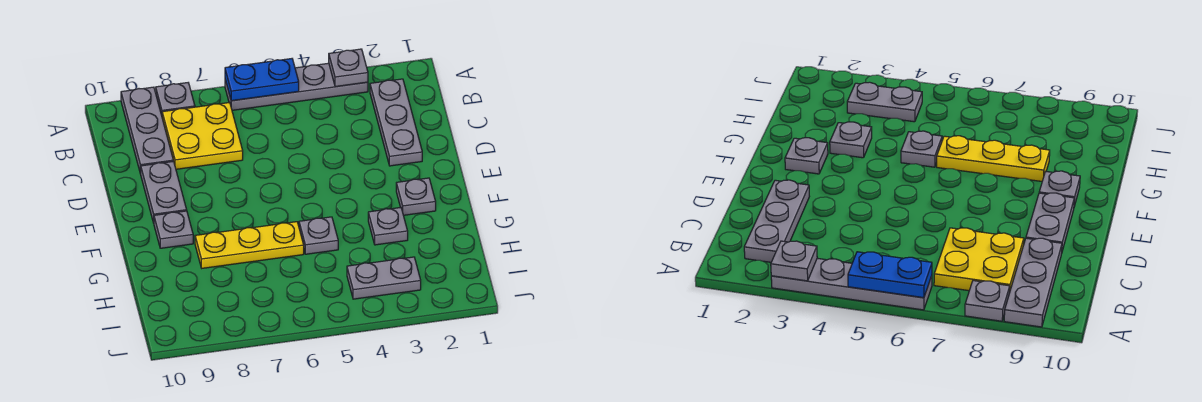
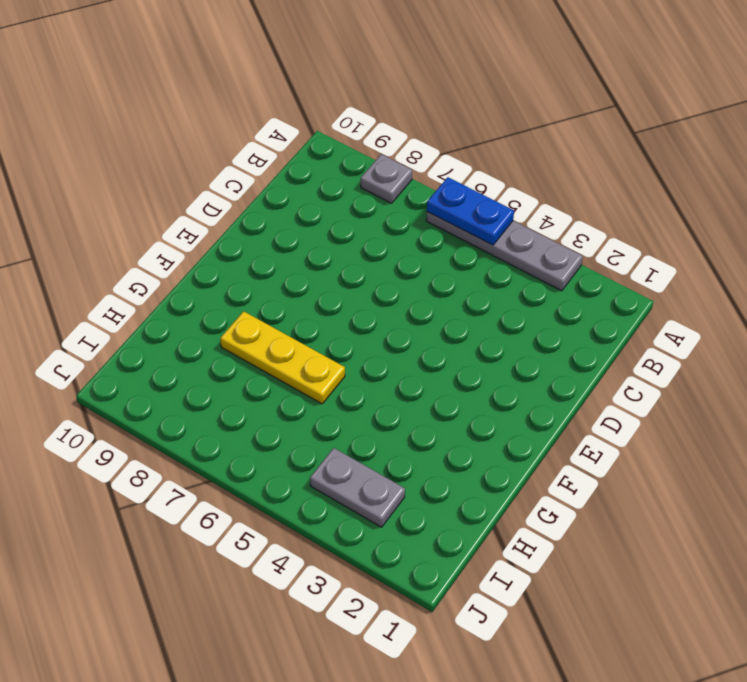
none -> grey 1x3 plate [121,87,173,174]
none -> grey 1x3 plate [370,79,422,166]
none -> yellow 2x2 plate [162,102,243,169]

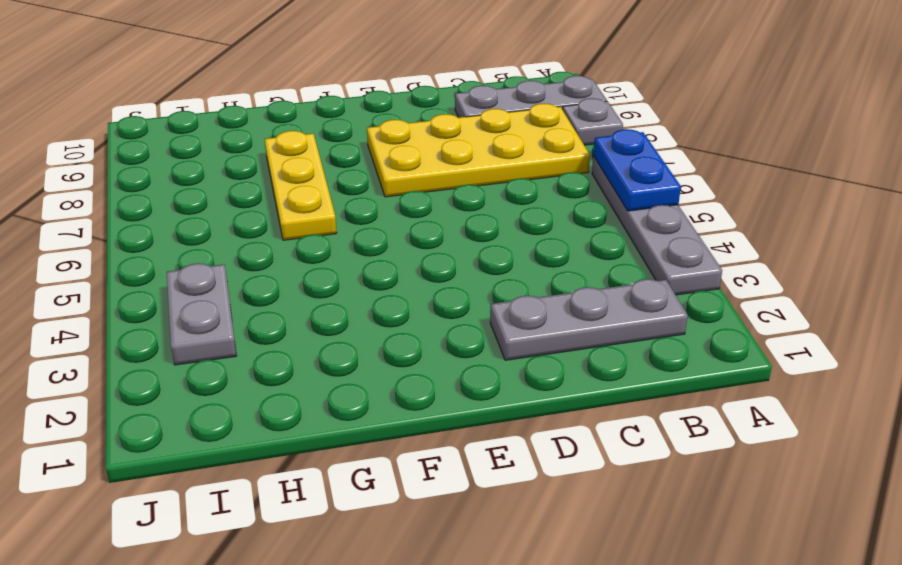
yellow 2x4 plate [367,104,590,197] -> yellow 2x2 plate [162,102,243,169]
none -> grey 1x2 plate [141,161,187,223]
none -> grey 1x1 plate [396,178,436,215]
none -> grey 1x1 plate [154,211,193,248]

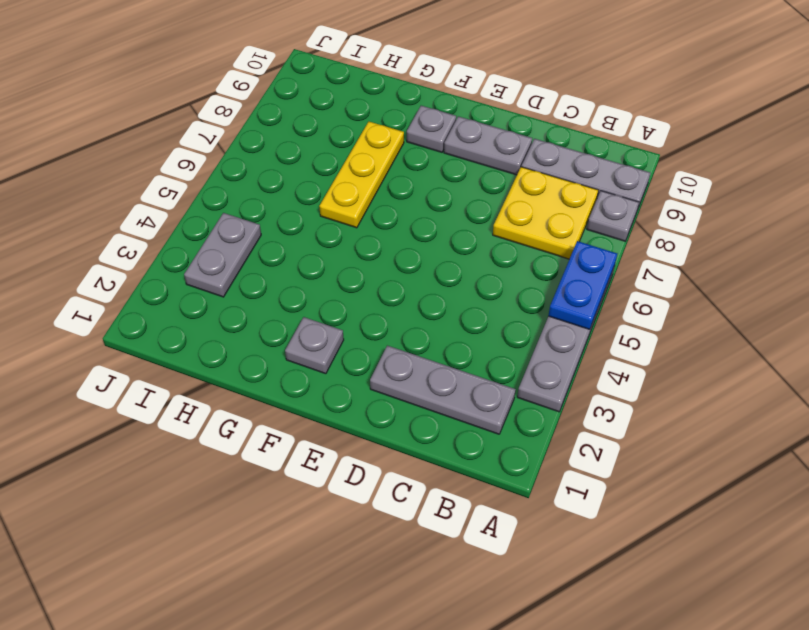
none -> grey 1x1 plate [368,207,408,245]
none -> grey 1x1 plate [299,217,338,254]
none -> grey 1x1 plate [329,49,368,87]

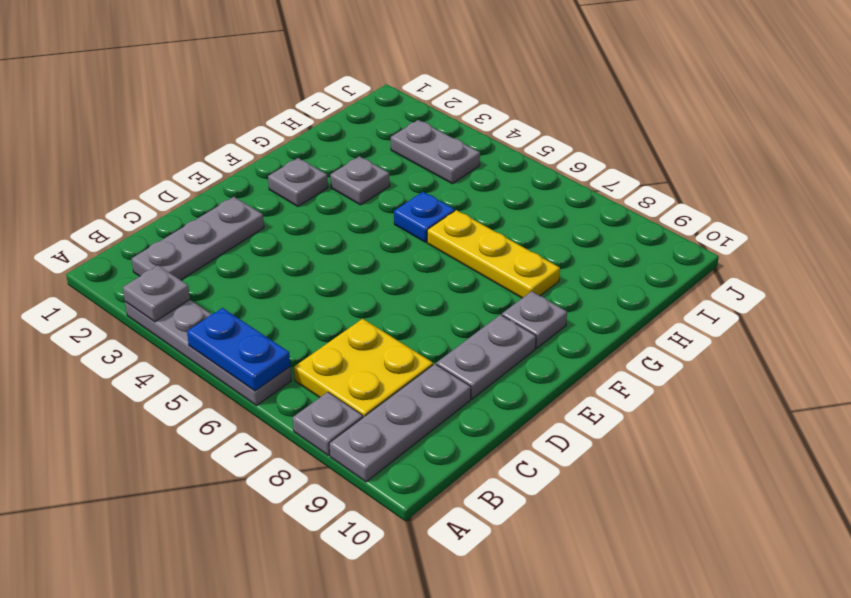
blue 1x1 plate [394,192,455,242] -> grey 1x1 plate [299,217,338,254]

